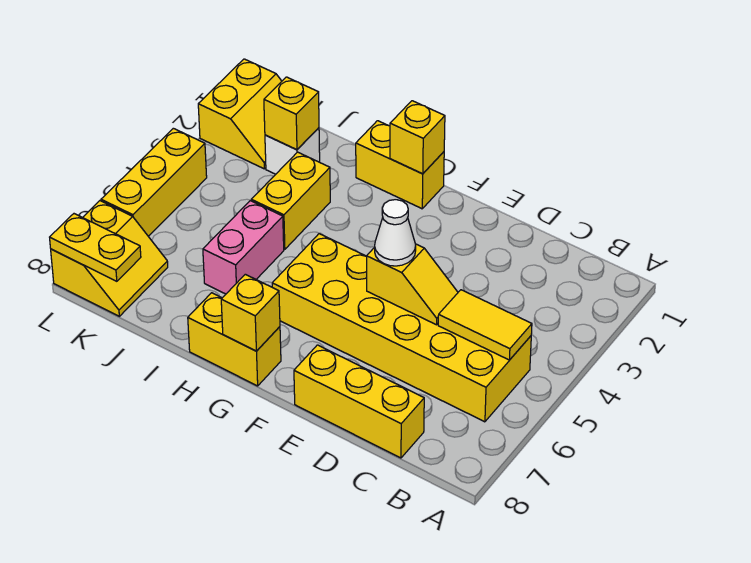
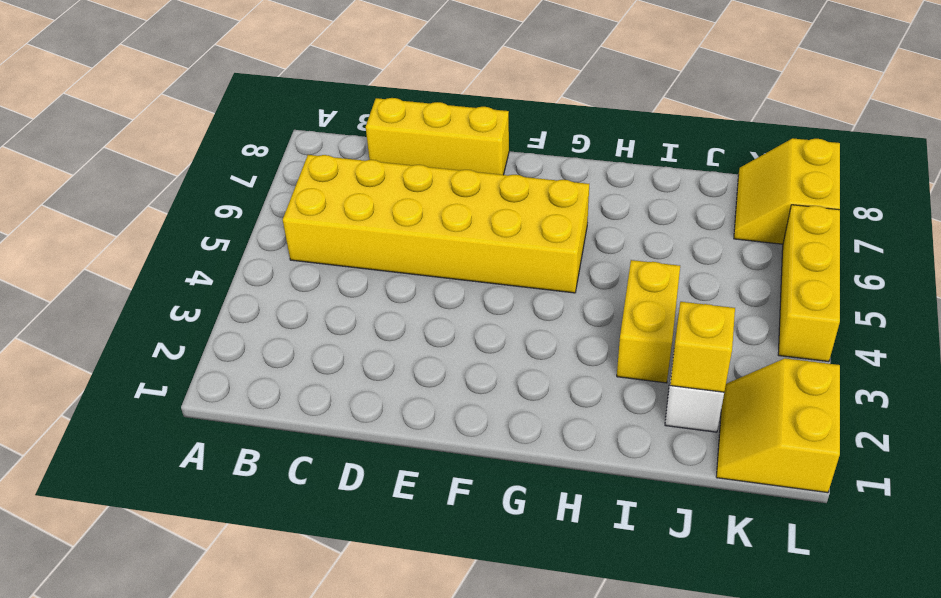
none -> yellow 1x2 brick [356,121,444,209]
none -> yellow 1x2 brick [188,293,281,386]
none -> pink 1x2 brick [203,201,284,294]

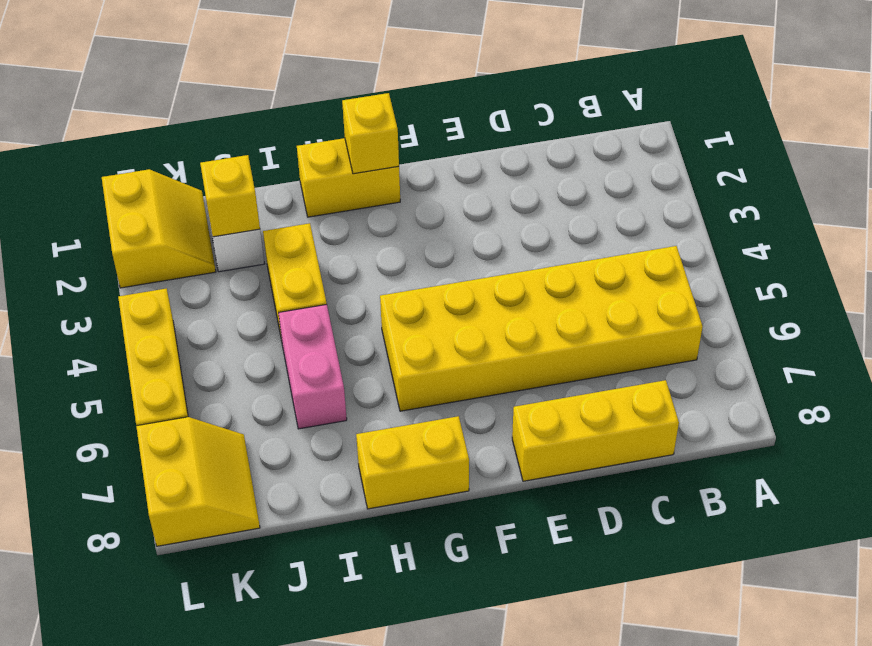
none -> yellow 1x2 tile [438,290,532,360]
none -> yellow 1x2 slope [367,244,458,325]
none -> yellow 1x1 brick [221,274,280,351]

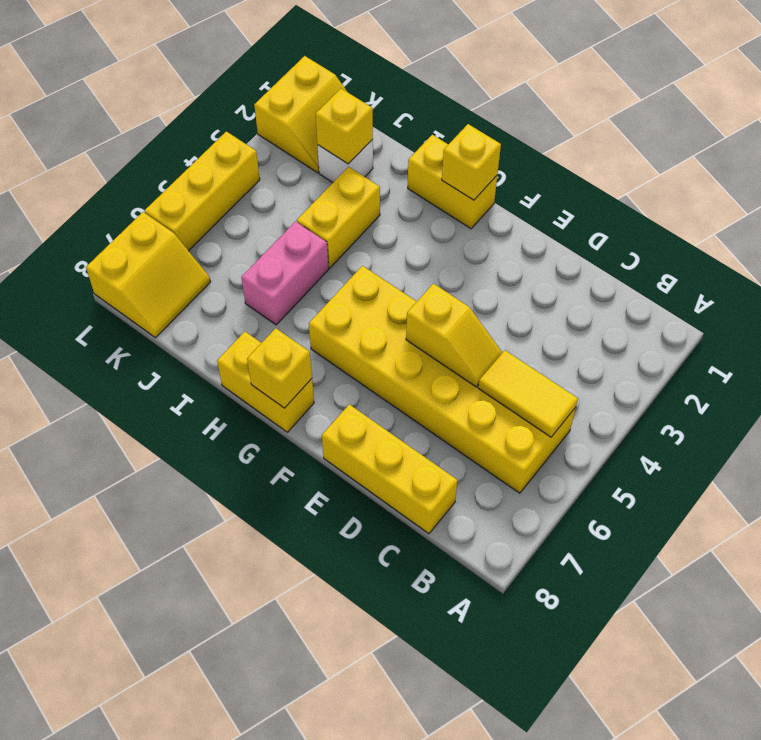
none -> yellow 1x2 plate [50,214,141,281]
none -> white 1x1 cone [375,200,416,266]

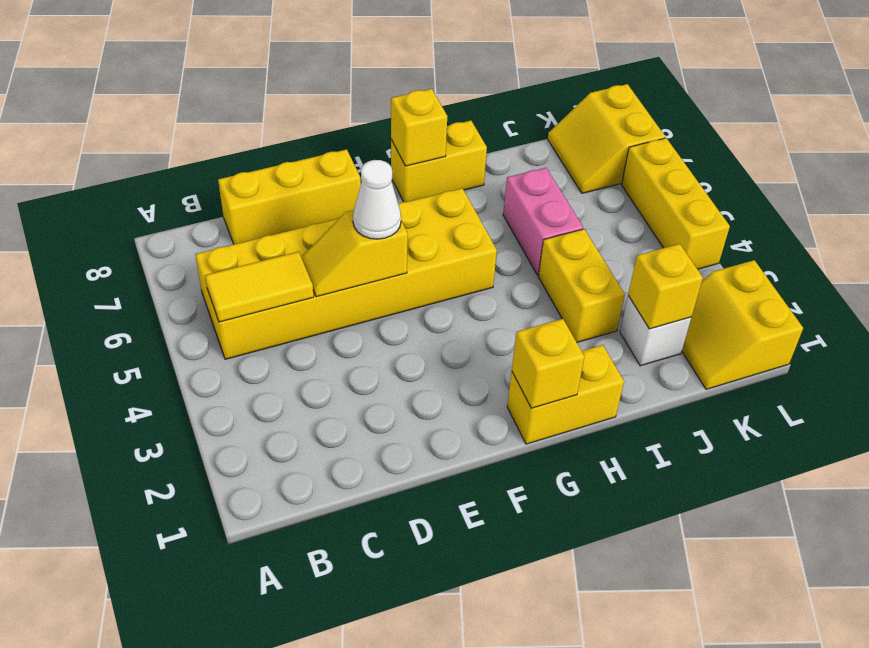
none -> yellow 1x2 plate [50,214,141,281]

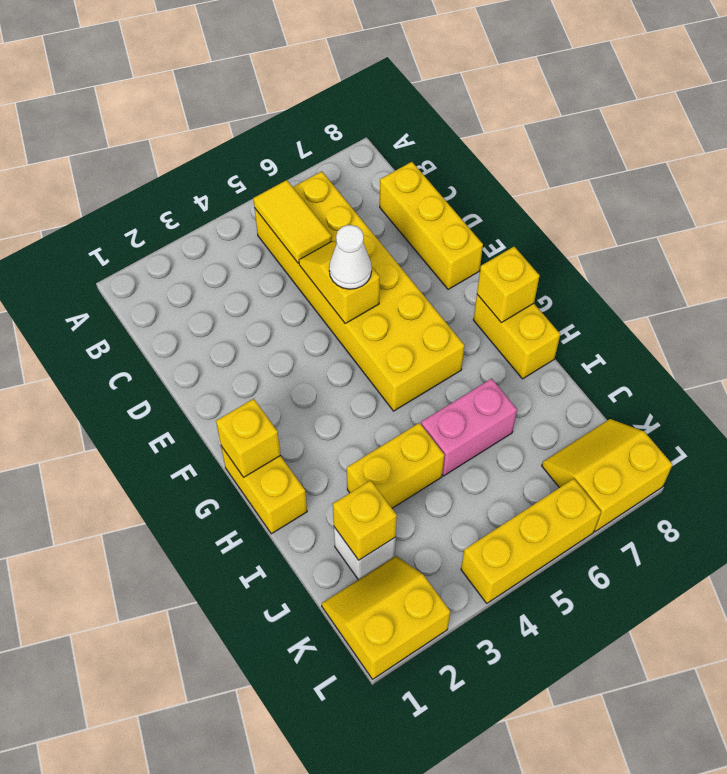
none -> yellow 1x2 plate [50,214,141,281]

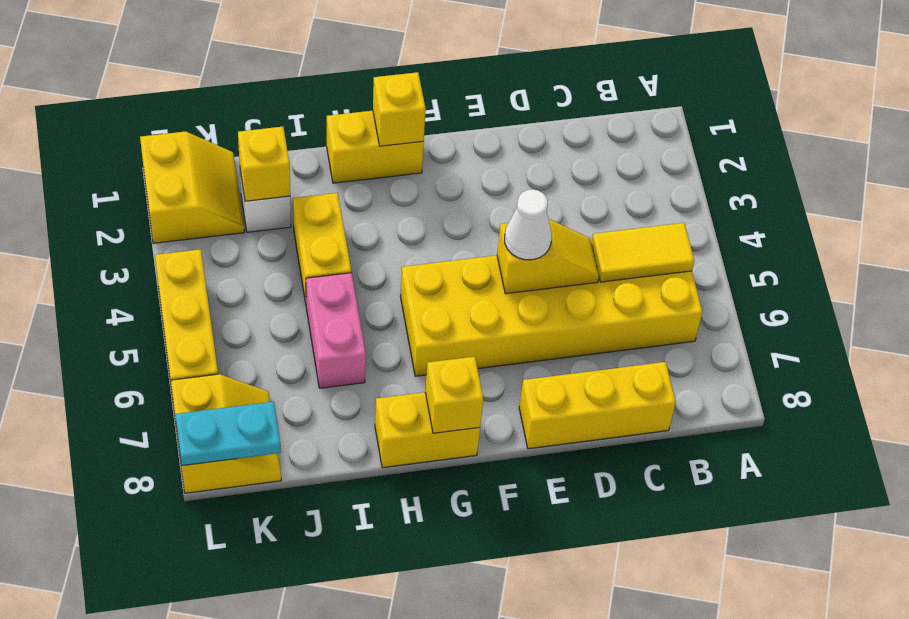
cyan 1x2 plate [175,402,281,466] -> yellow 1x2 plate [50,214,141,281]

